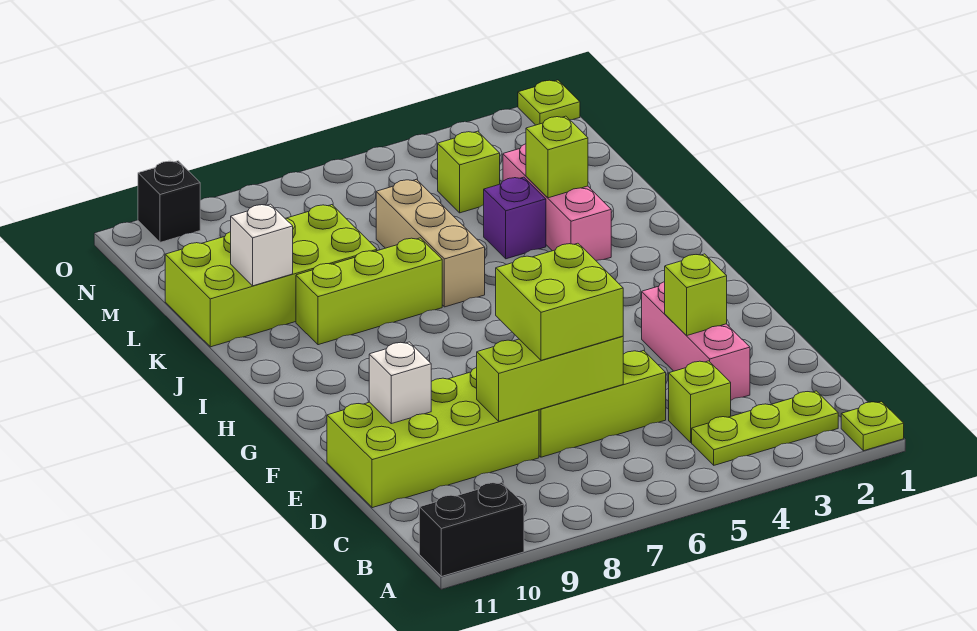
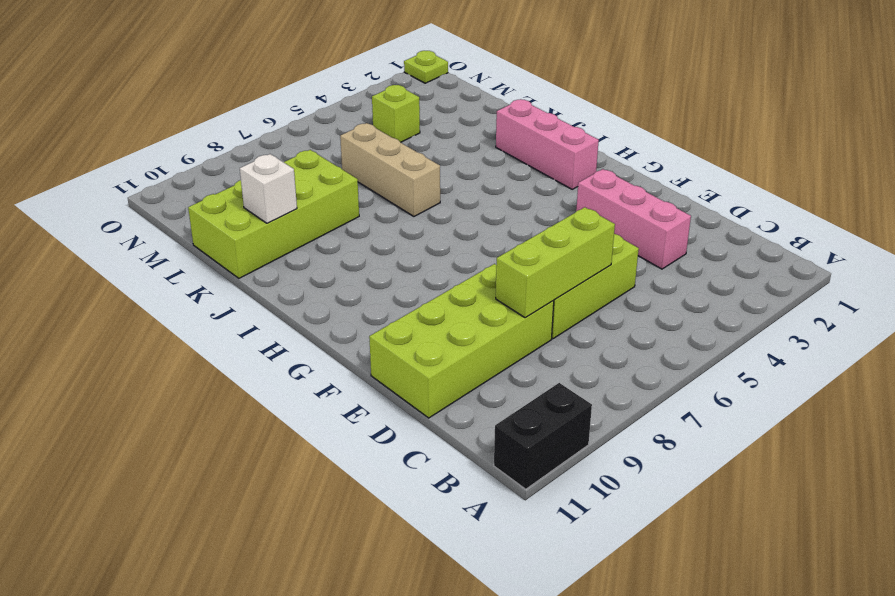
pink 1x3 brick [496,99,599,189] -> pink 1x3 brick moved to [503,144,611,260]
none -> lime 1x1 plate [841,402,904,451]
none -> lime 1x3 plate [692,391,838,465]
none -> lime 1x1 brick [669,361,731,442]

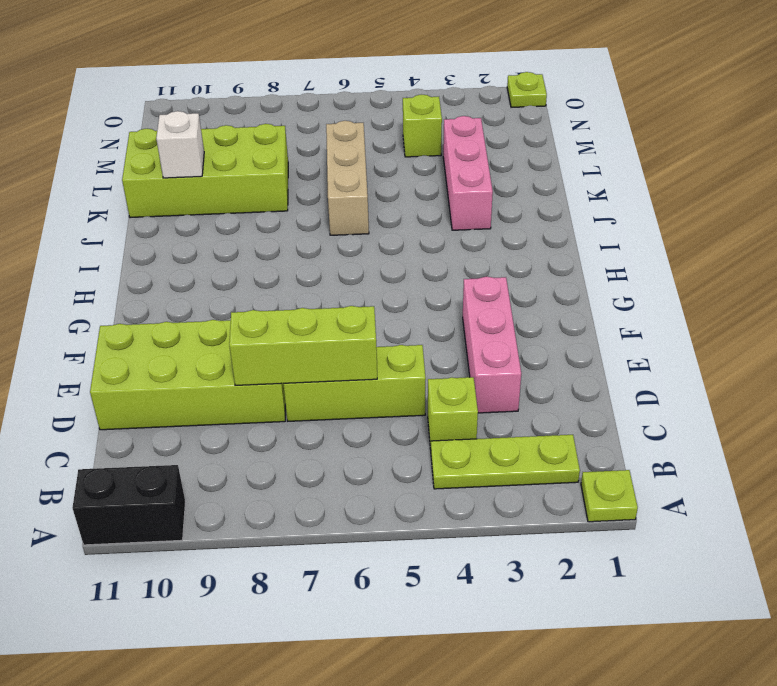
none -> lime 1x3 brick [296,238,442,345]
none -> purple 1x1 brick [484,177,546,259]
none -> black 1x1 brick [138,161,200,242]

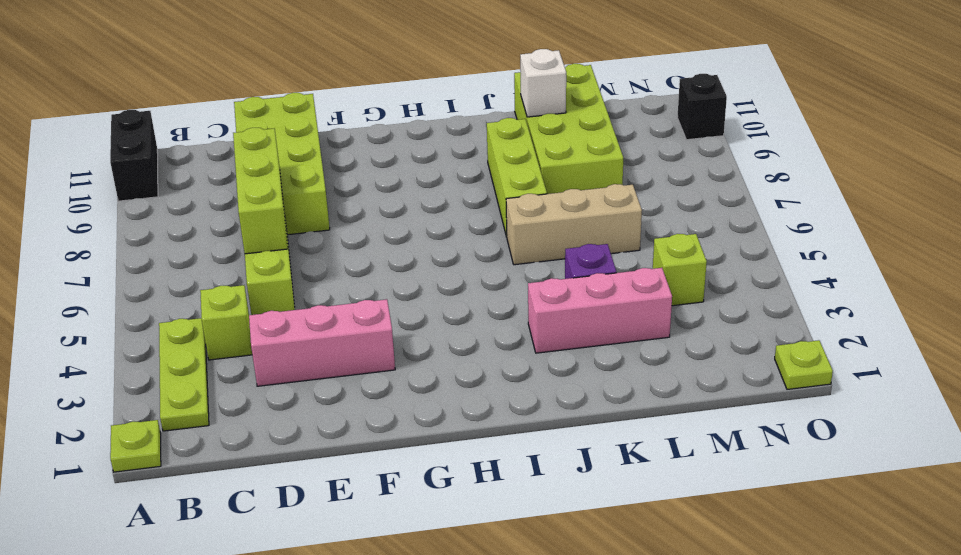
none -> lime 1x1 brick [665,254,727,336]
none -> white 1x1 brick [369,342,431,424]
none -> lime 1x1 brick [526,116,588,198]

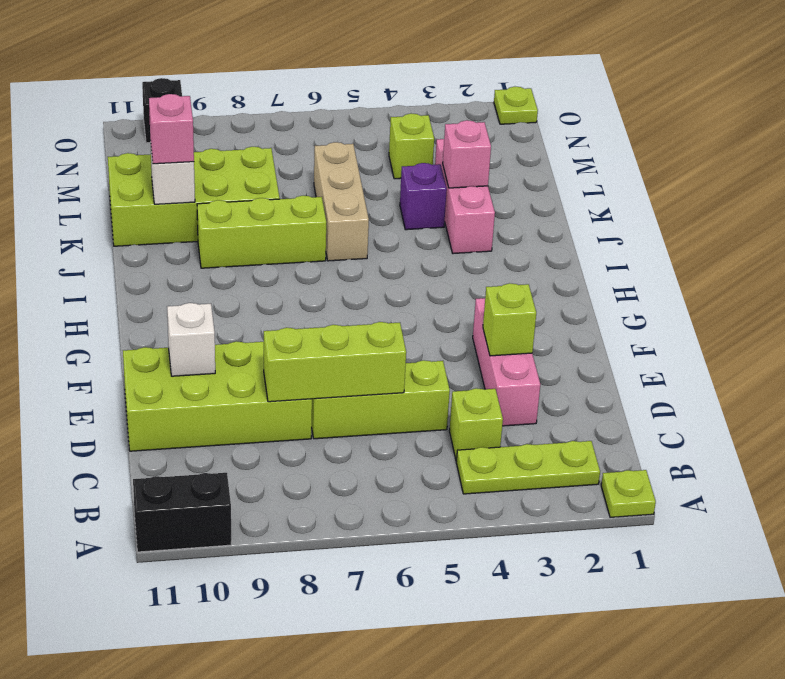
pink 1x1 brick [443,120,491,188] -> lime 1x1 brick [526,116,588,198]
pink 1x1 brick [149,94,194,164] -> none
none -> lime 2x2 brick [496,243,623,360]

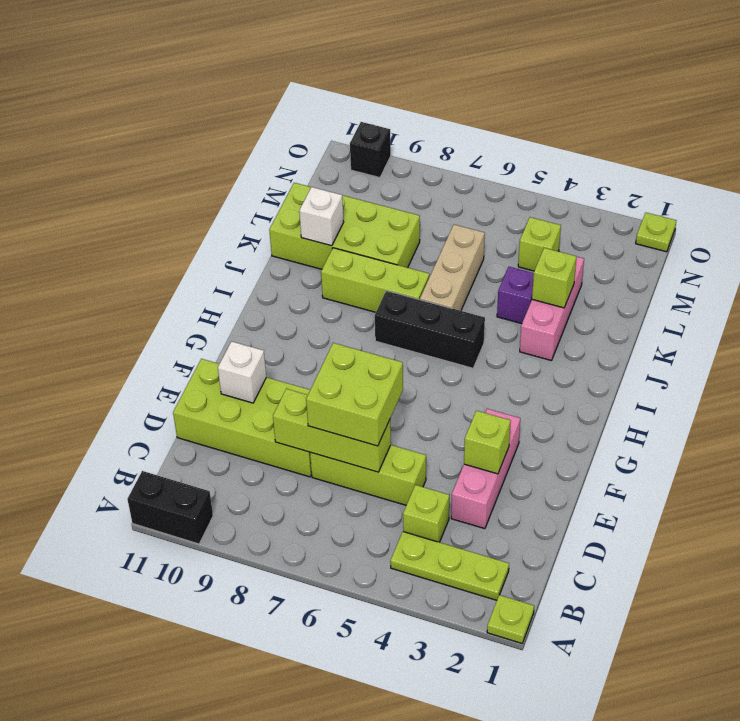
black 1x3 brick [375,291,485,368] -> none

